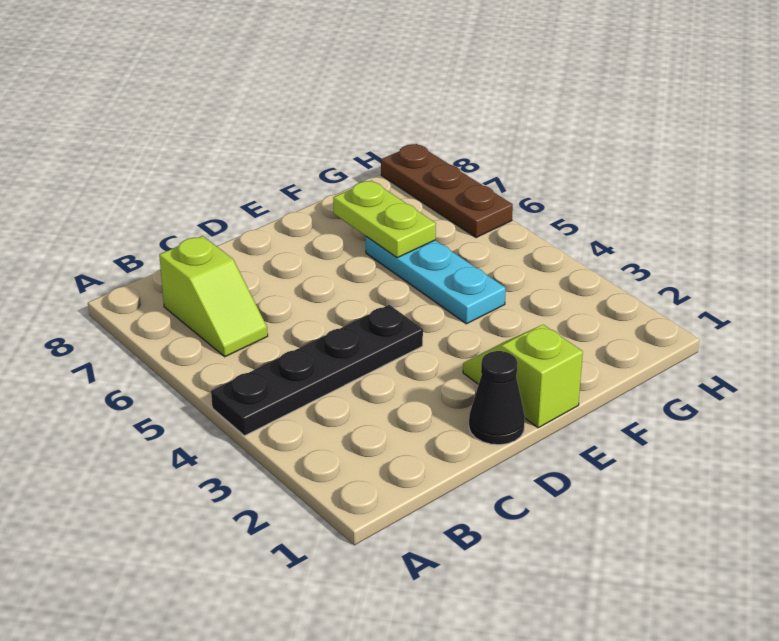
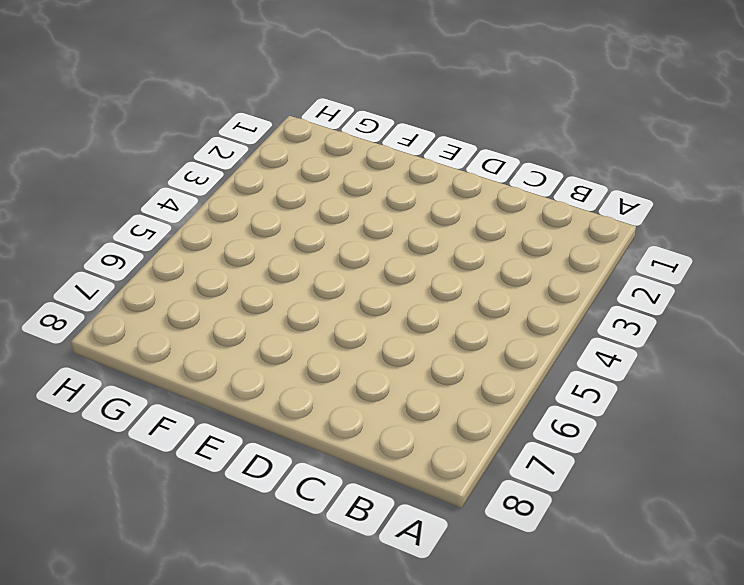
none -> black 1x4 plate [211,305,423,436]
none -> lime 1x2 slope [159,236,268,357]

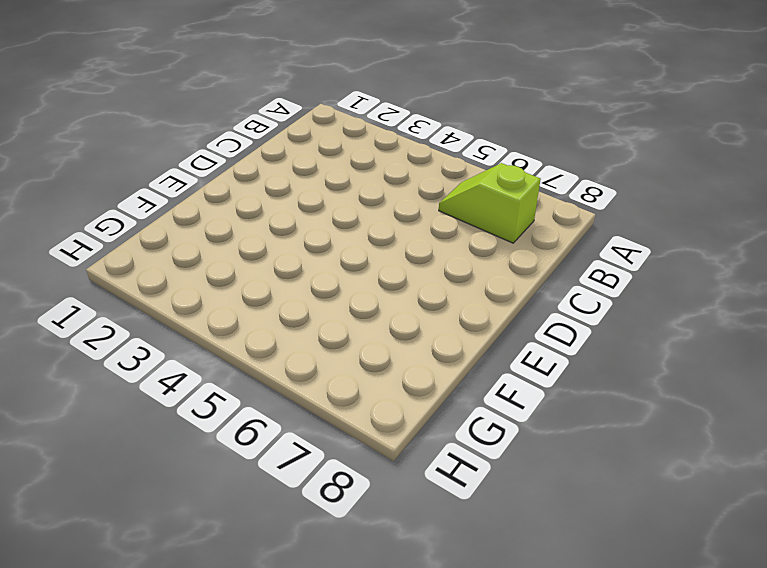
none -> black 1x4 plate [211,305,423,436]
none -> black 1x1 cone [469,351,525,445]

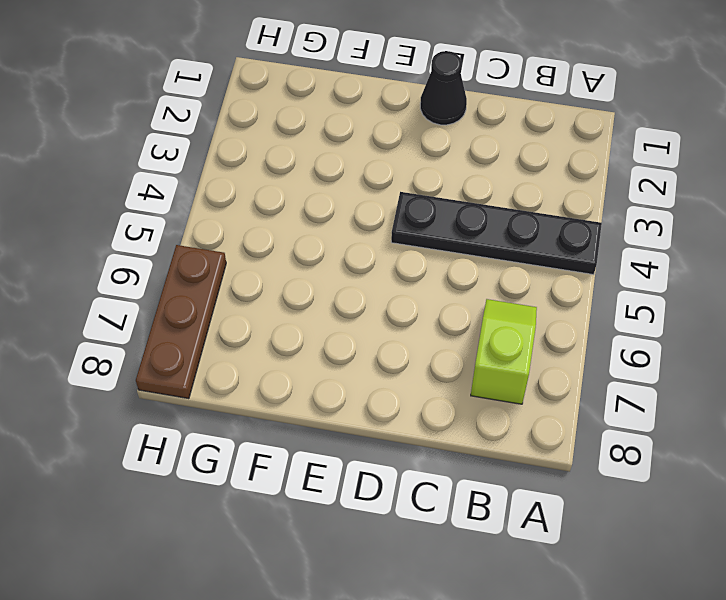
none -> lime 1x2 slope [463,325,583,428]
none -> cyan 1x3 plate [366,237,506,324]

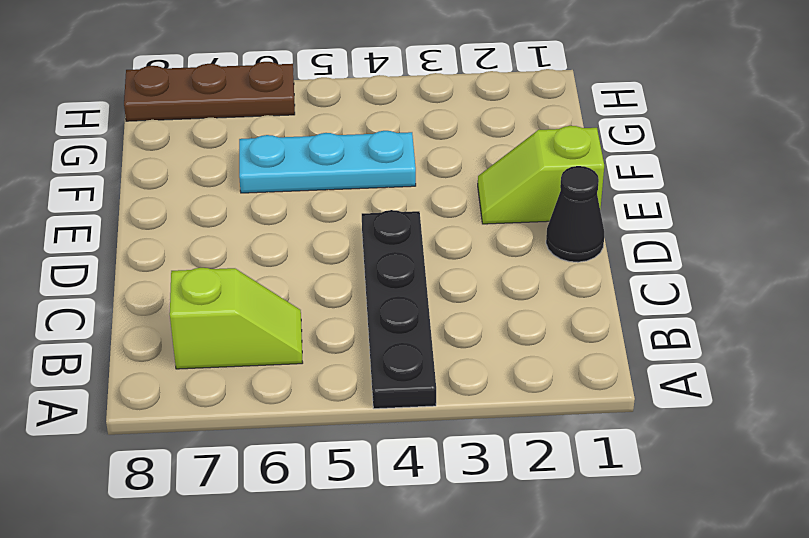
none -> lime 1x2 plate [333,181,436,258]

